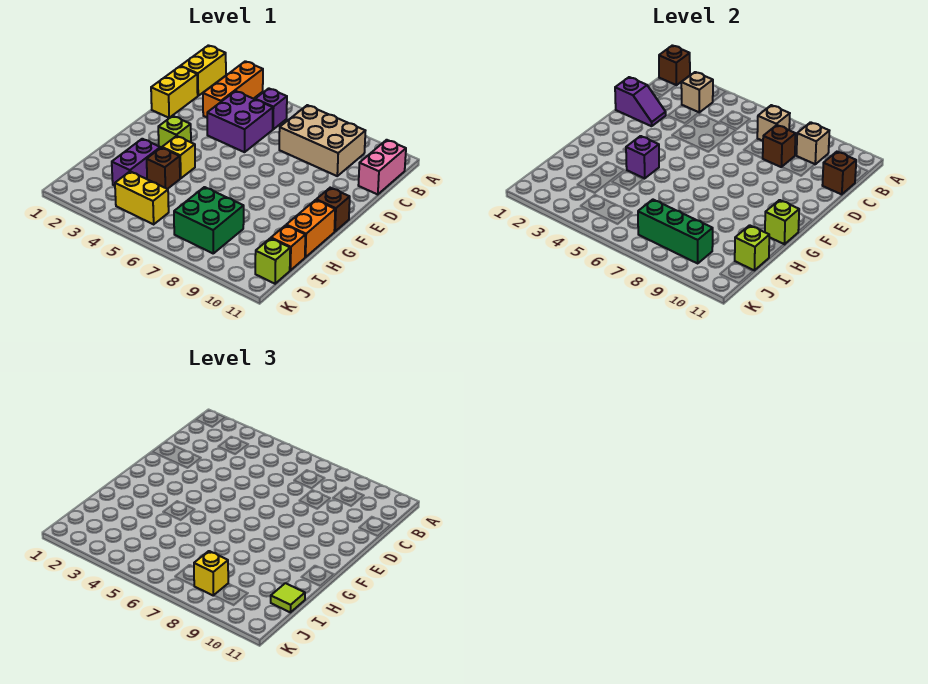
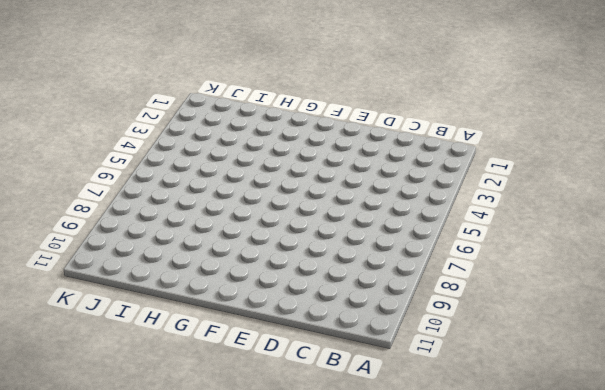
none -> yellow 1x2 brick [180,45,226,96]
none -> orange 1x3 brick [203,61,263,117]
none -> purple 1x1 brick [255,88,287,129]
none -> tan 2x3 brick [279,105,365,176]

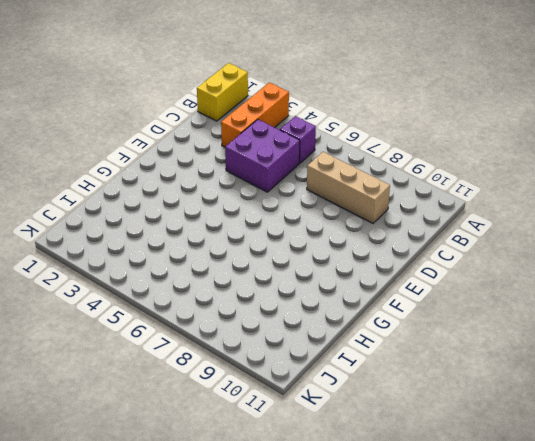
tan 1x3 brick [307,152,390,223] -> tan 2x3 brick [279,105,365,176]
none -> pink 1x2 brick [358,140,406,195]
none -> yellow 1x2 brick [151,66,198,118]
none -> lime 1x1 brick [158,116,191,148]
none -> brown 1x1 brick [316,188,350,232]

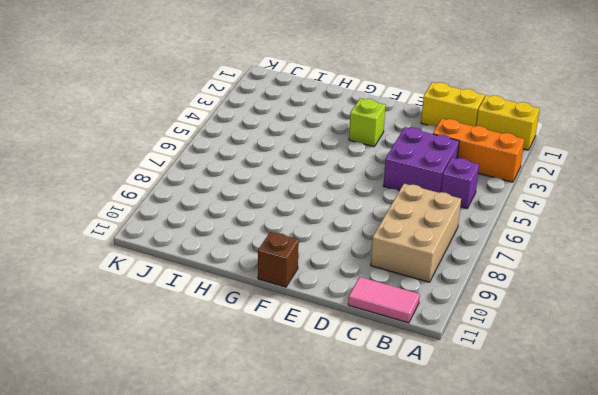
pink 1x2 tile [348,277,420,323] -> pink 1x2 brick [358,140,406,195]
none -> yellow 1x1 brick [162,136,195,178]
none -> orange 1x2 brick [286,200,335,257]
none -> purple 1x2 brick [112,139,160,186]
none -> brown 1x1 brick [147,148,180,189]

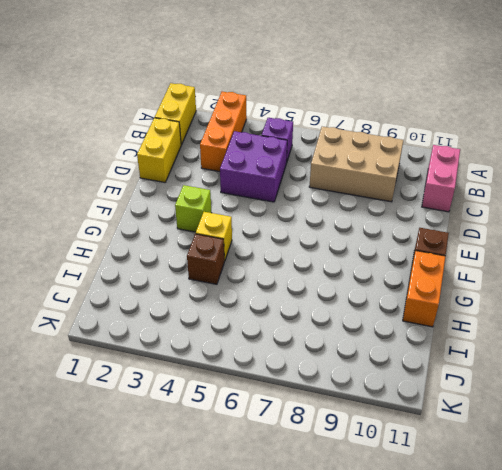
none -> purple 1x2 brick [112,139,160,186]
none -> green 2x2 brick [174,187,244,253]
none -> orange 1x1 brick [271,225,305,270]
none -> yellow 1x2 brick [115,171,169,224]

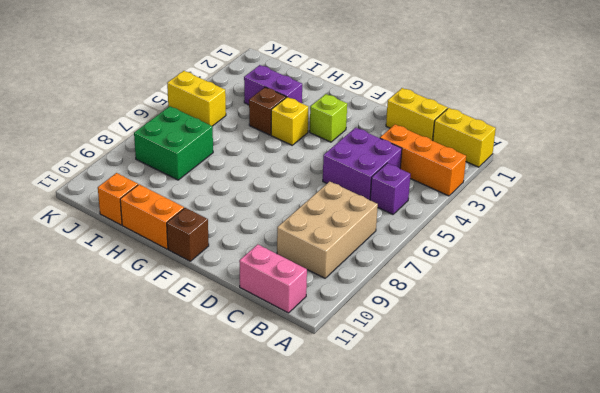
yellow 1x2 brick [167,71,226,126] -> yellow 1x2 brick turned to [115,171,169,224]
none -> lime 1x1 brick [255,238,290,284]
none -> brown 1x1 brick [659,45,690,85]
none -> tan 1x1 brick [681,72,713,112]
none -> tan 1x1 brick [757,105,790,141]

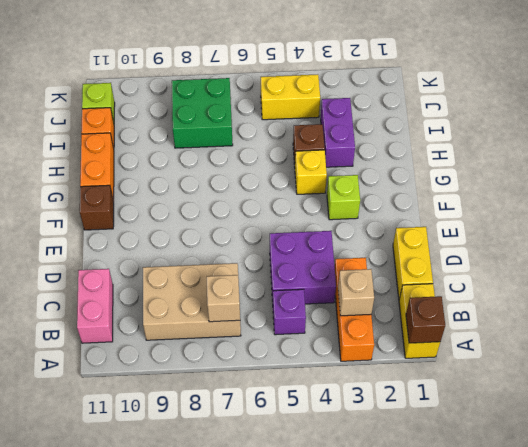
none -> tan 1x1 brick [796,122,829,164]
none -> brown 1x1 brick [762,125,796,167]
none -> brown 1x1 brick [822,152,856,195]
none -> purple 1x2 slope [615,77,666,126]

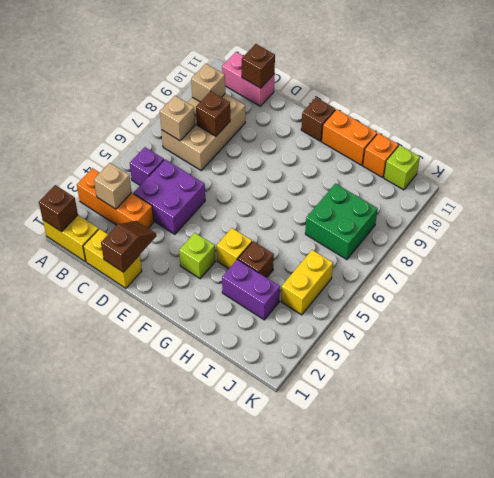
brown 1x2 slope [101,221,156,272] -> purple 1x2 slope [615,77,666,126]
none -> purple 1x1 brick [626,136,659,178]
none -> lime 1x1 brick [765,200,799,244]
none -> lime 1x1 brick [735,225,769,270]
none -> green 1x3 brick [638,200,713,263]

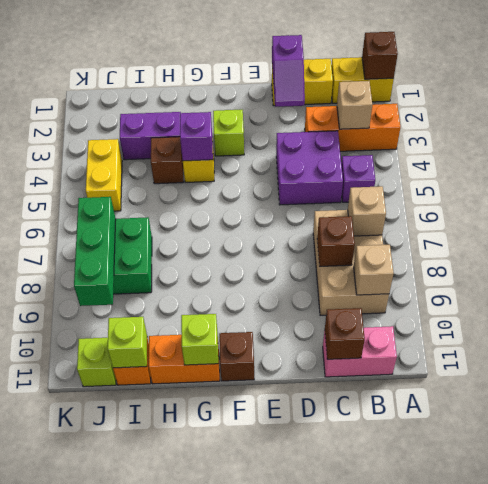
none -> lime 1x1 tile [271,583,305,612]
none -> yellow 1x1 brick [194,551,228,596]

